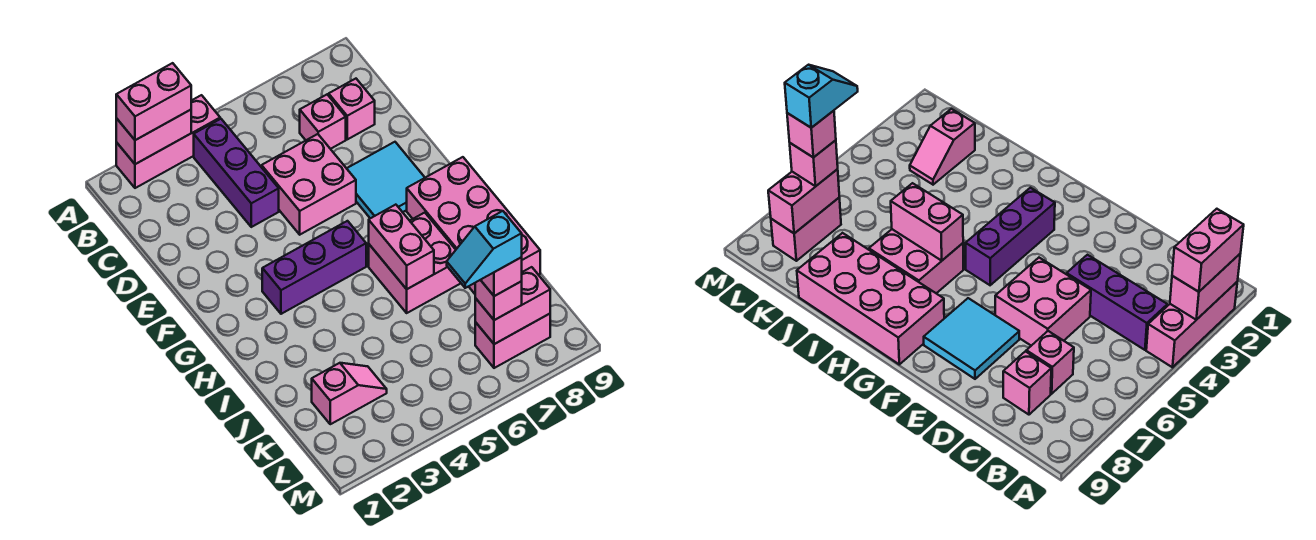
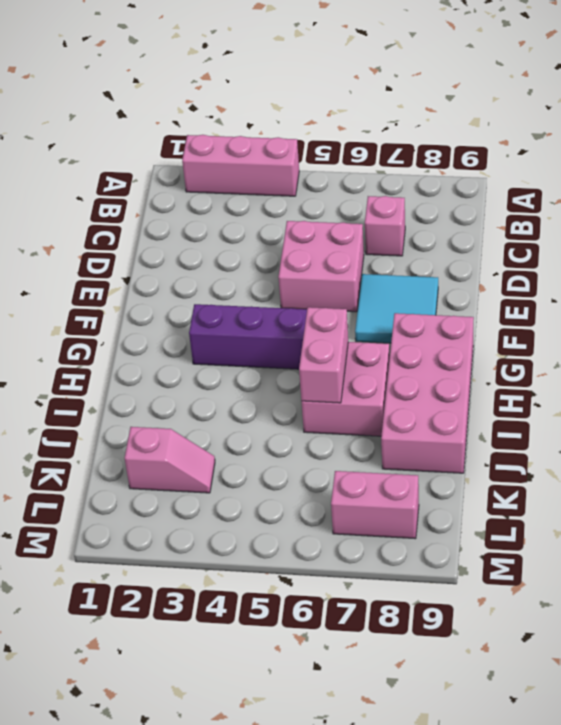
none -> purple 1x3 brick [194,119,279,227]
none -> pink 1x1 brick [329,79,375,139]
none -> pink 1x2 brick [116,110,191,164]

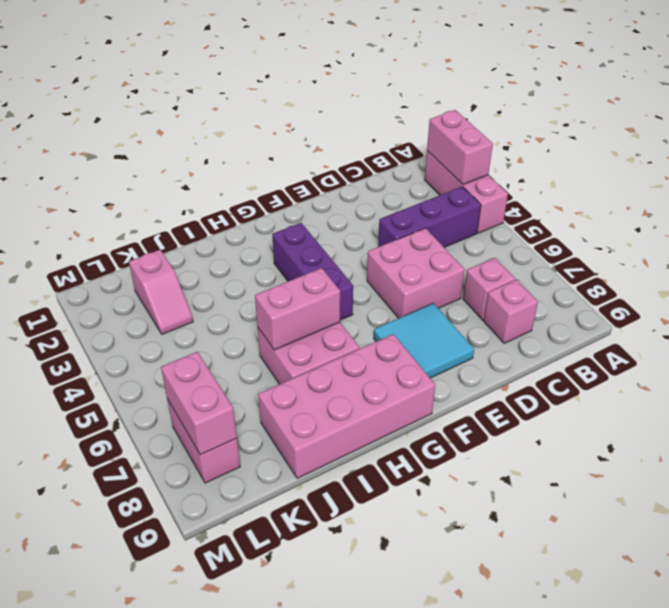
none -> pink 1x2 brick [116,63,191,140]
none -> pink 1x1 brick [475,280,522,320]
none -> pink 1x1 brick [481,258,522,296]

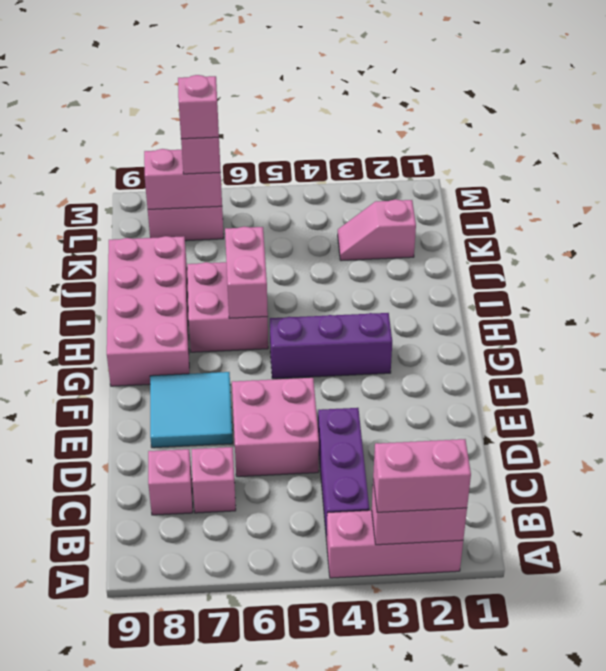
none -> cyan 1x2 slope [447,211,522,288]

